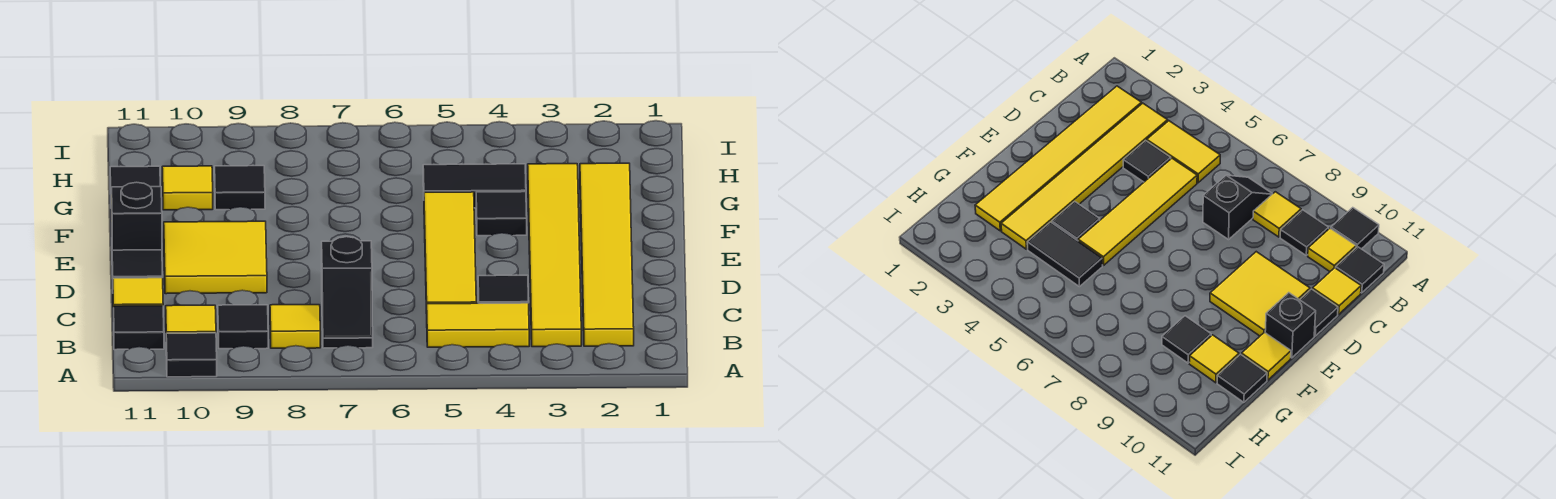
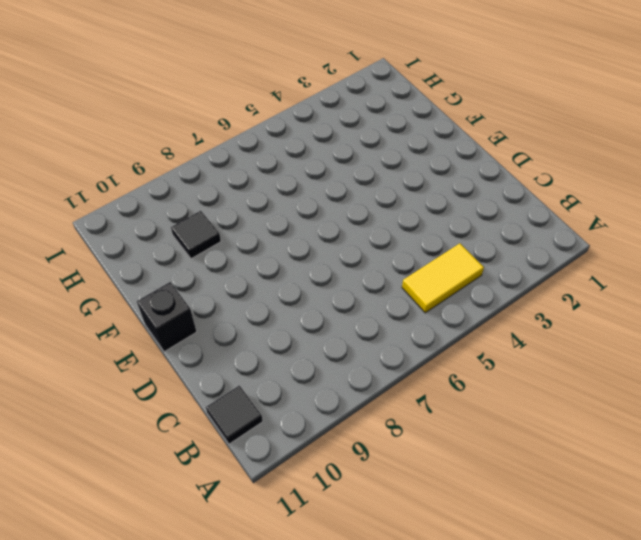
none -> black 1x1 tile [166,333,217,377]
none -> yellow 1x6 tile [580,163,634,346]
none -> yellow 1x6 tile [528,164,581,347]

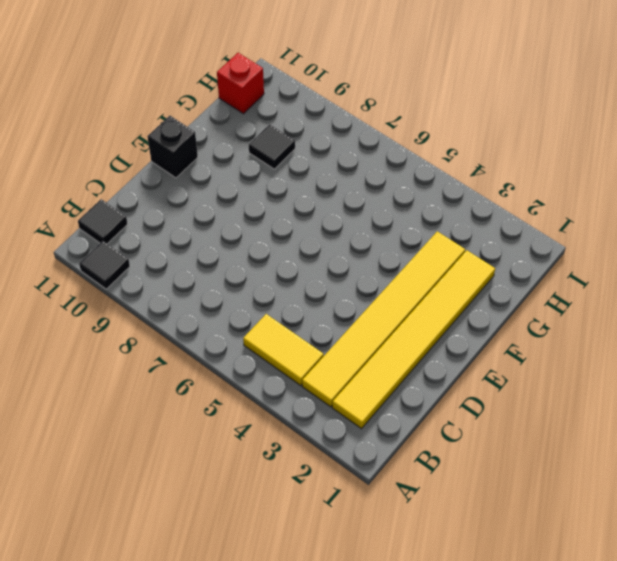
red 1x1 brick [217,53,264,114] -> none
none -> black 1x2 slope [322,237,373,348]
none -> yellow 1x1 tile [270,305,320,348]
none -> black 1x1 tile [218,305,268,349]

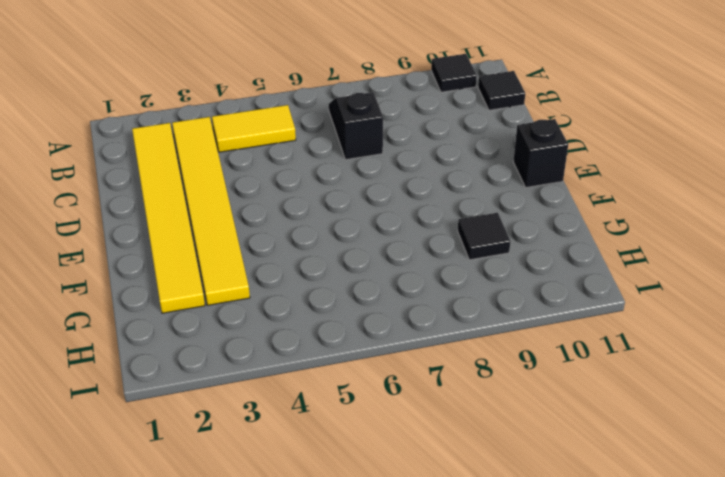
none -> yellow 1x1 tile [270,305,320,348]
none -> black 1x1 tile [218,305,268,349]
none -> yellow 1x1 tile [166,305,216,333]

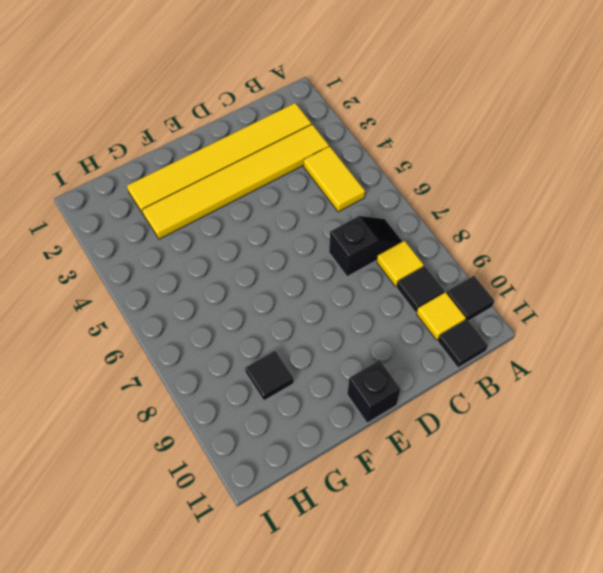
none -> black 1x1 tile [478,275,529,303]
none -> yellow 1x4 tile [424,192,476,313]
none -> yellow 1x1 tile [113,278,163,321]

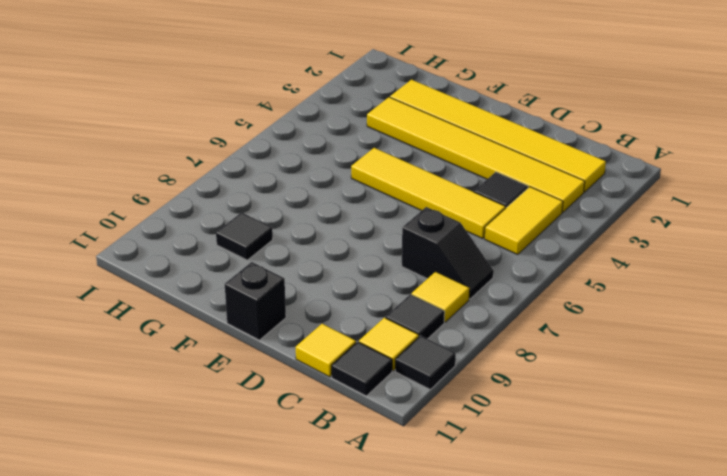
none -> yellow 2x2 tile [164,221,267,294]
none -> black 1x1 tile [112,250,163,279]
none -> black 1x1 tile [476,192,527,236]

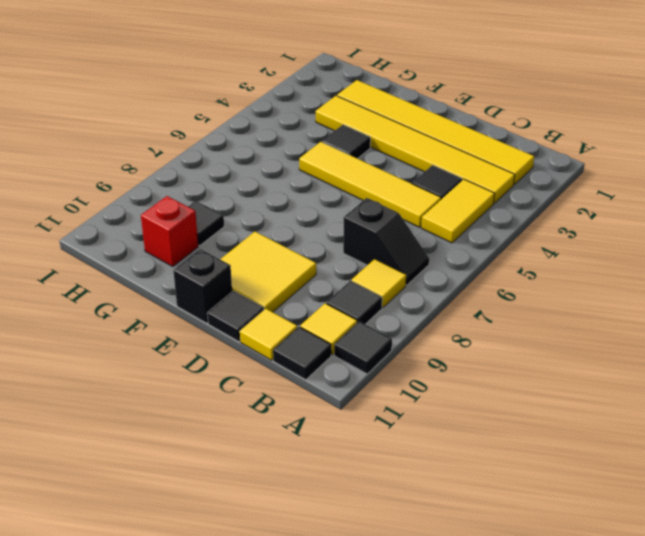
red 1x1 brick [141,196,198,267] -> yellow 1x1 tile [162,166,213,210]
none -> yellow 1x1 tile [1242,332,1291,380]
none -> black 1x2 tile [423,164,526,208]
none -> black 1x1 tile [110,166,160,195]

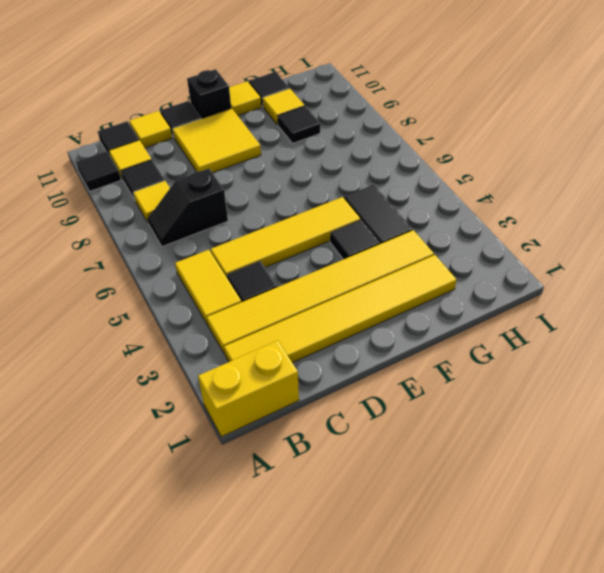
yellow 1x2 brick [198,341,299,437] -> none

